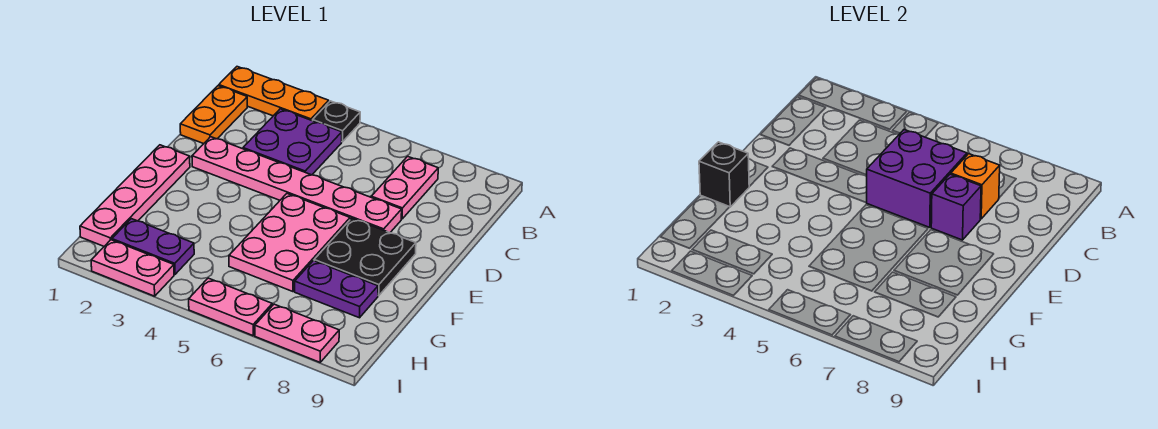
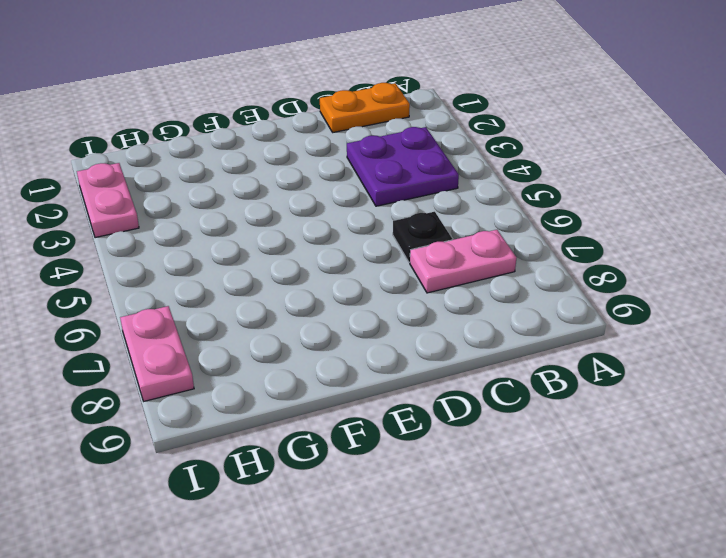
black 1x1 plate [393,212,452,262] -> black 1x1 plate moved to [313,101,360,142]
none -> orange 1x3 plate [219,67,329,121]
none -> pink 1x6 plate [192,137,402,233]
none -> pink 1x4 plate [80,145,190,246]

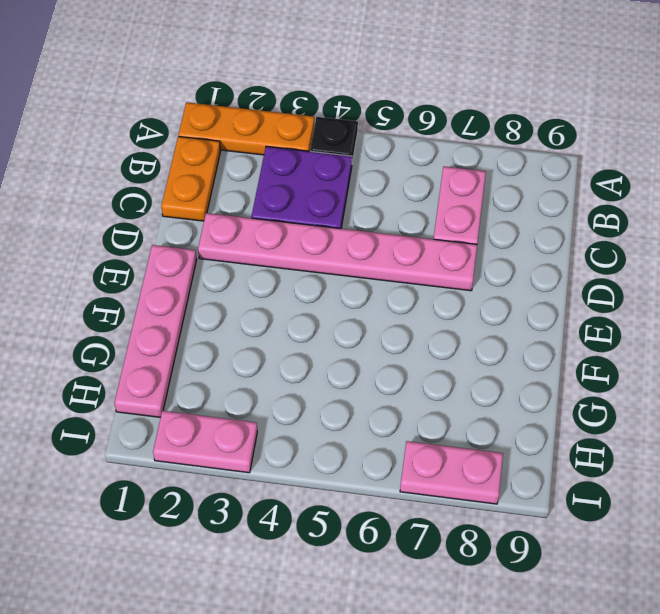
none -> pink 2x3 plate [229,194,350,292]
none -> black 2x2 plate [314,218,416,296]
none -> purple 1x2 plate [295,261,378,318]

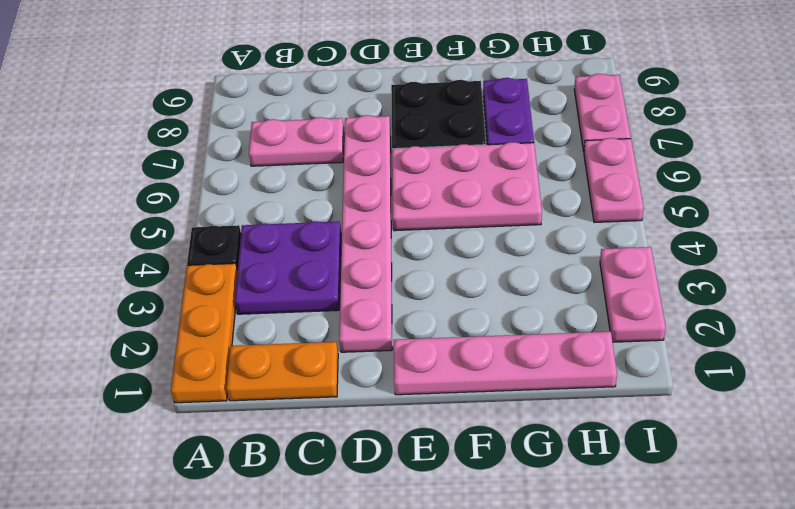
none -> purple 1x2 plate [112,219,194,274]
none -> purple 2x2 brick [867,130,967,228]
none -> orange 1x1 brick [951,154,1000,219]

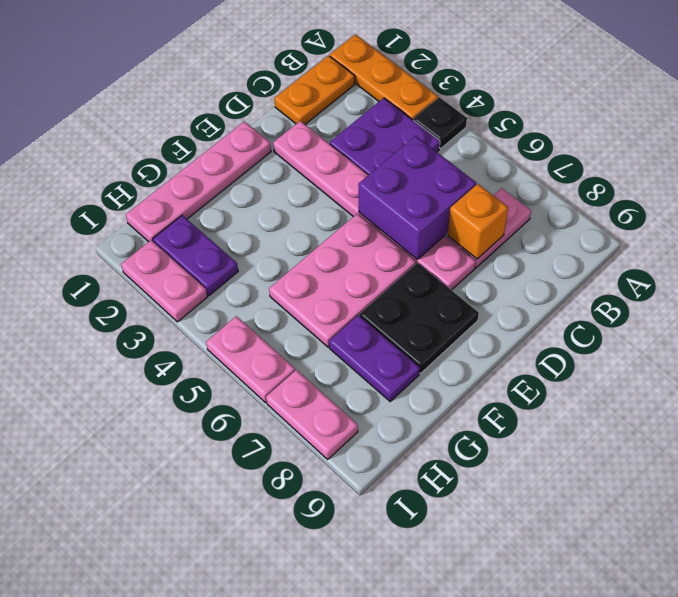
none -> purple 1x1 brick [931,174,981,240]
none -> black 1x1 brick [699,142,749,207]

